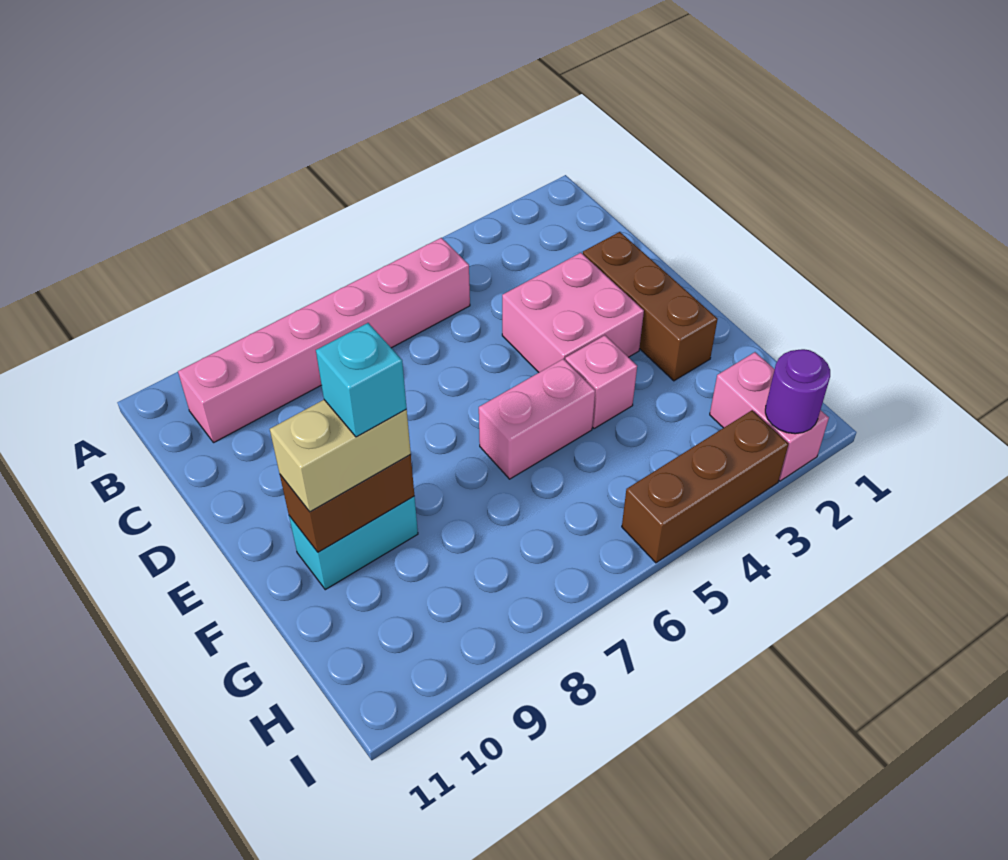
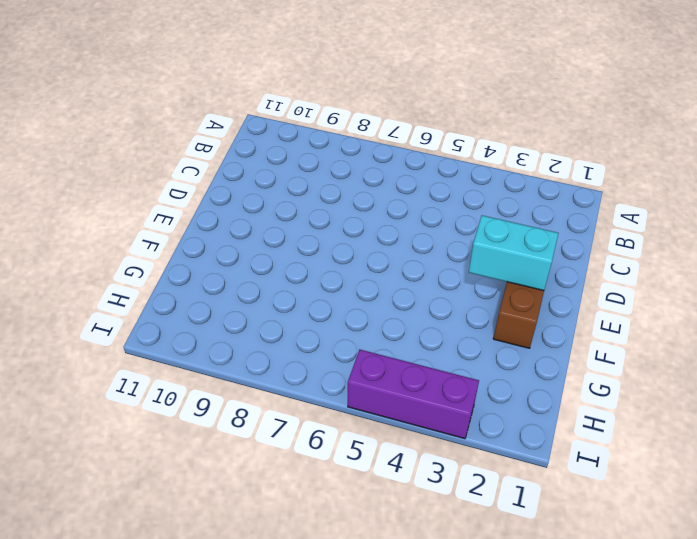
cyan 1x2 brick [469,215,558,291] -> cyan 1x2 brick moved to [289,497,418,590]
purple 1x3 brick [348,350,479,439] -> brown 1x3 brick [622,410,788,563]
none -> pink 1x6 brick [178,238,470,443]
none -> pink 2x2 brick [502,253,644,372]
none -> pink 1x1 brick [565,335,637,429]

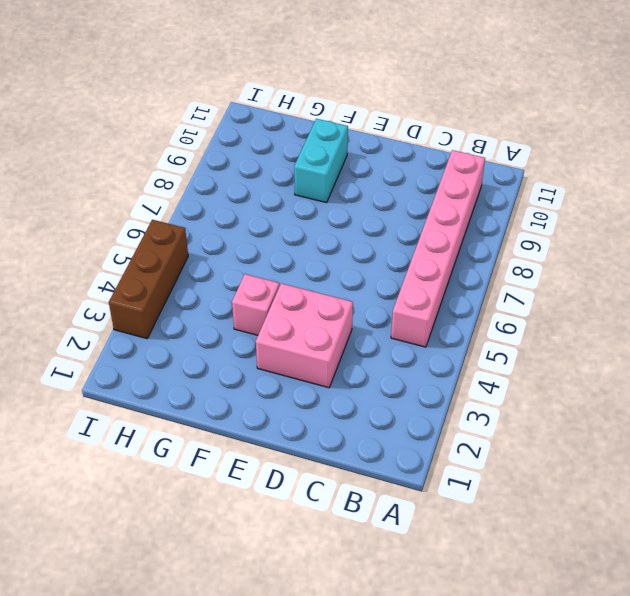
none -> brown 1x3 brick [583,232,718,381]
none -> pink 1x2 brick [479,359,595,479]
none -> pink 1x2 brick [710,352,829,481]

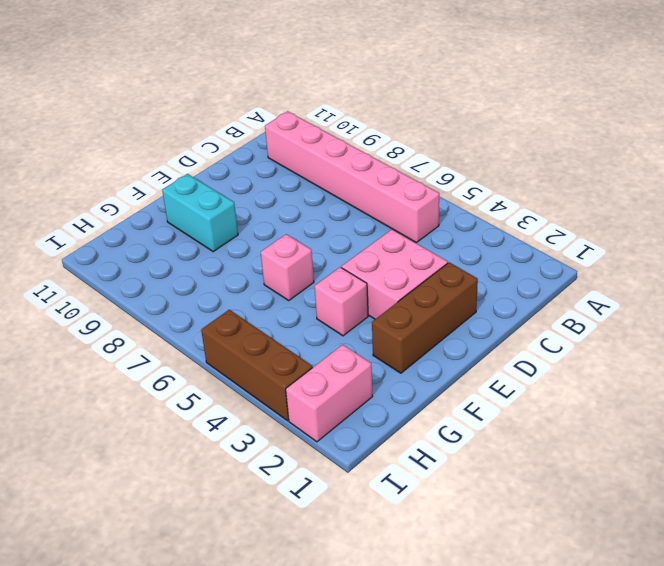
pink 1x1 brick [261,234,314,300] -> pink 1x2 brick [479,359,595,479]
none -> brown 1x2 brick [280,454,414,552]
none -> purple 1x1 round brick [765,349,830,434]
none -> tan 1x2 brick [270,400,411,512]

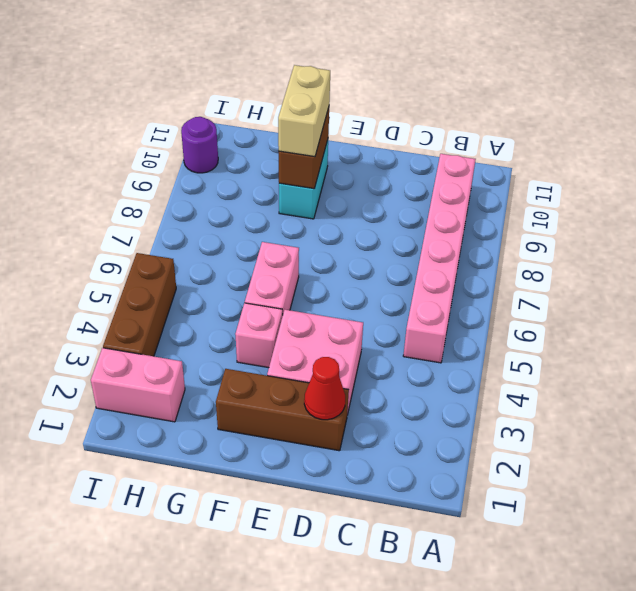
red 1x1 cone [304,357,345,420] -> none
purple 1x1 round brick [181,117,218,173] -> purple 1x1 round brick moved to [765,349,830,434]
none -> cyan 1x1 brick [316,323,407,437]

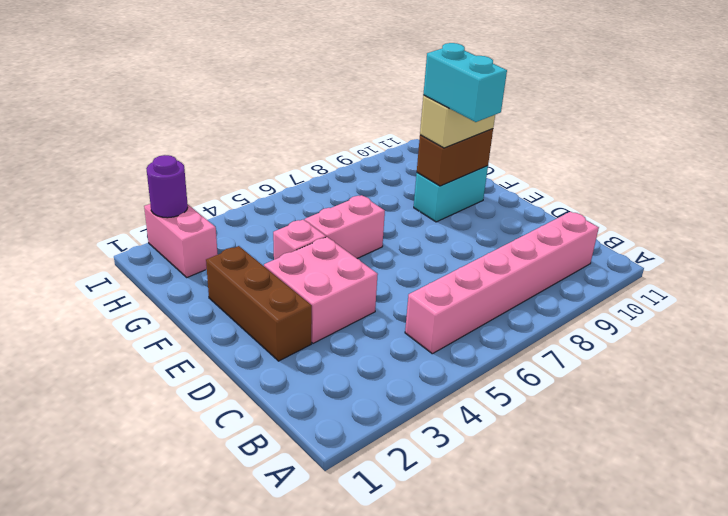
cyan 1x2 brick [423,43,507,122] -> cyan 1x1 brick [316,323,407,437]
none -> brown 1x3 brick [622,410,788,563]

